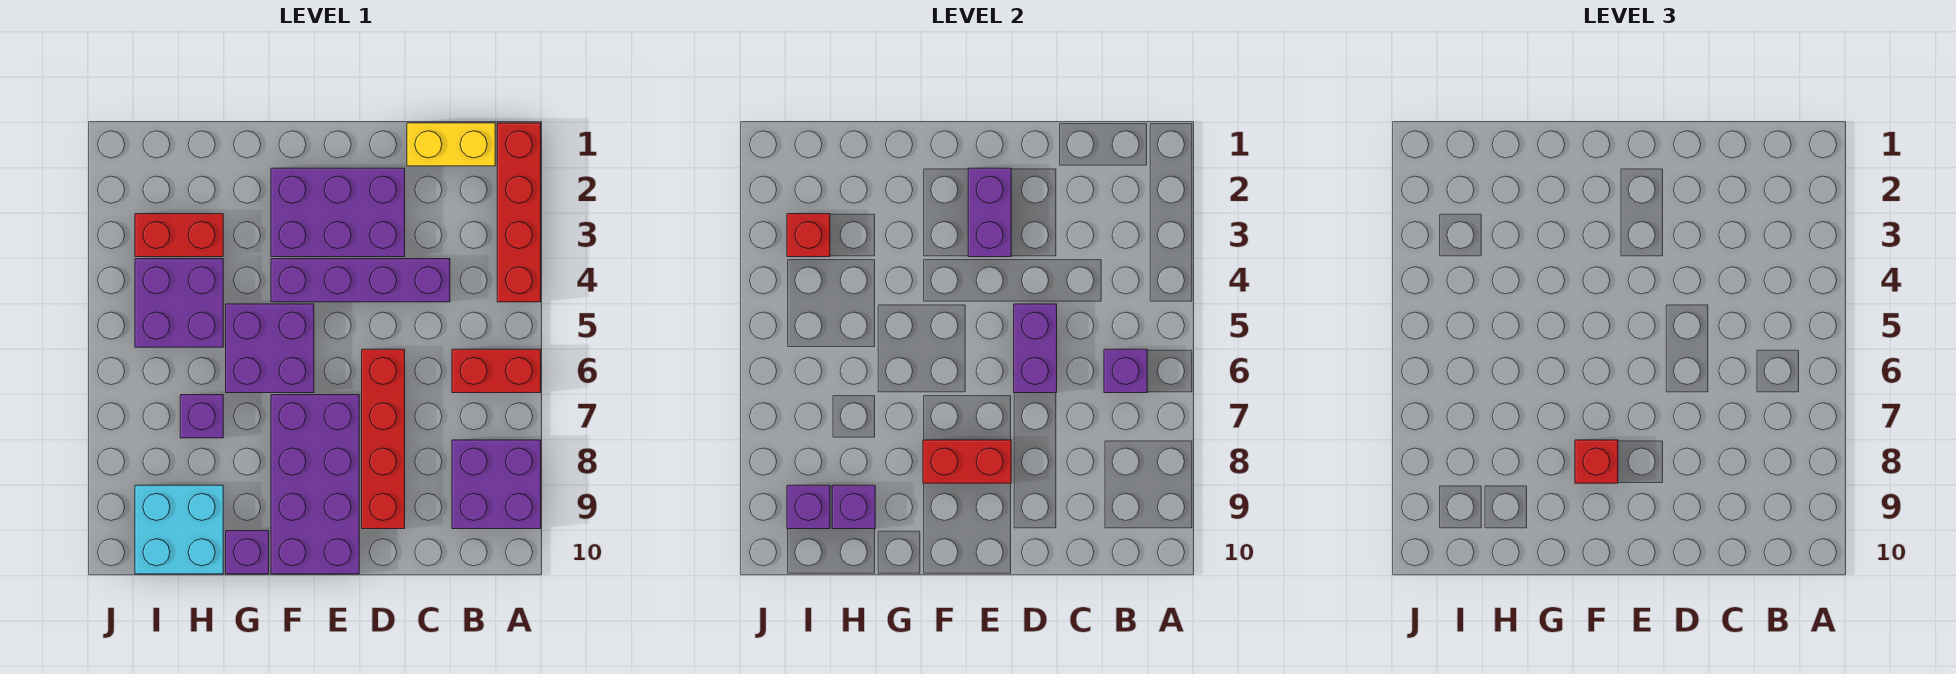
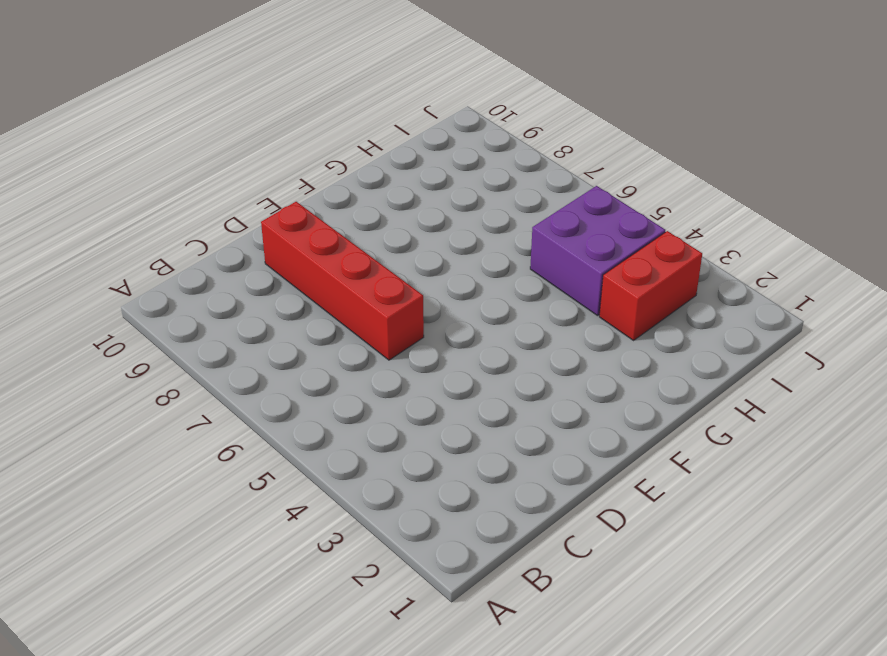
none -> red 1x4 brick [497,123,541,302]
none -> red 1x2 brick [452,349,541,393]
none -> purple 2x2 brick [452,440,541,529]

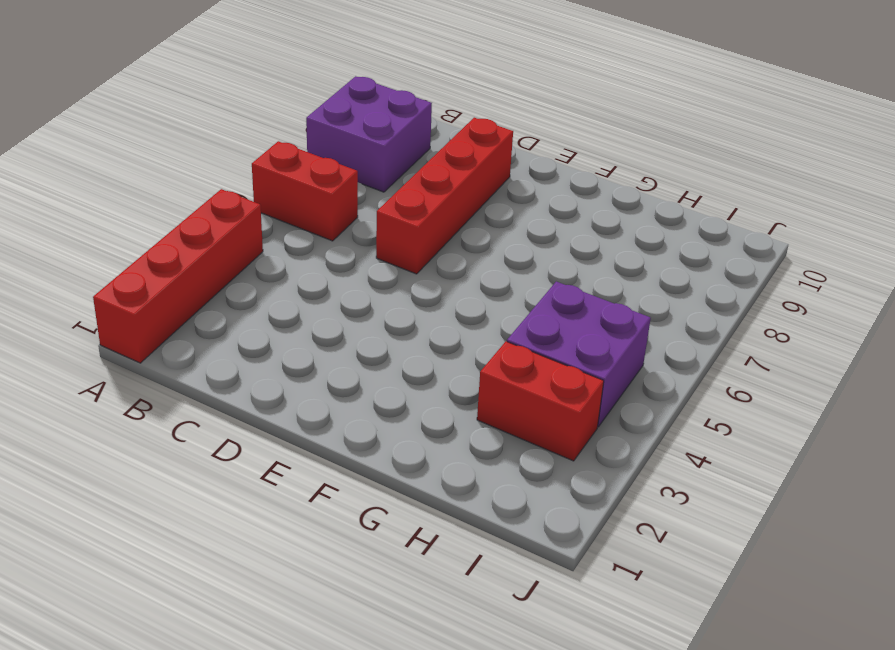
none -> yellow 1x2 brick [407,123,495,166]
none -> purple 1x4 brick [271,259,450,302]
none -> purple 2x3 brick [271,168,405,257]

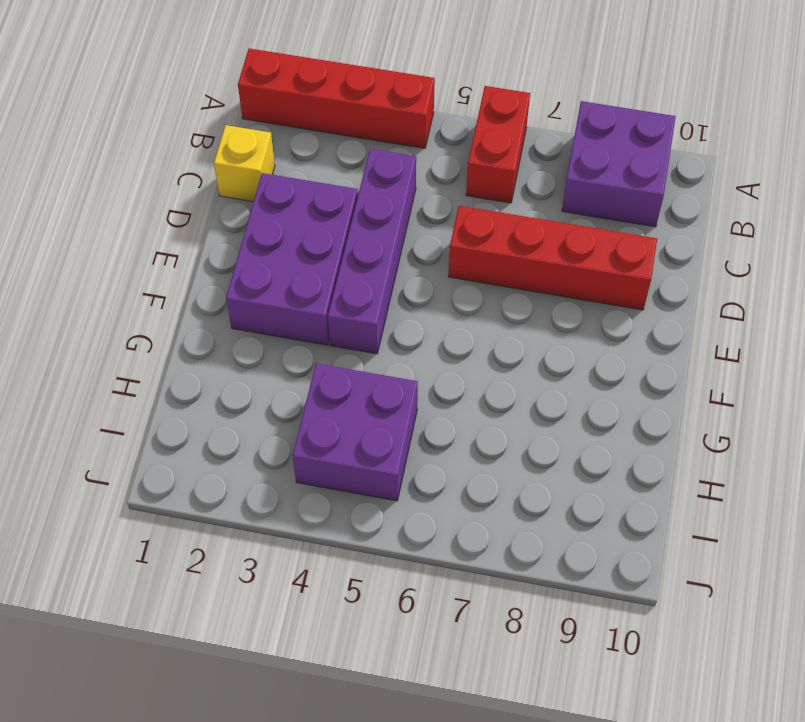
yellow 1x1 brick [214,125,275,202] -> yellow 1x2 brick [407,123,495,166]
none -> purple 2x4 brick [271,395,359,574]
none -> purple 2x2 brick [226,304,314,393]
none -> purple 1x1 brick [226,531,269,574]

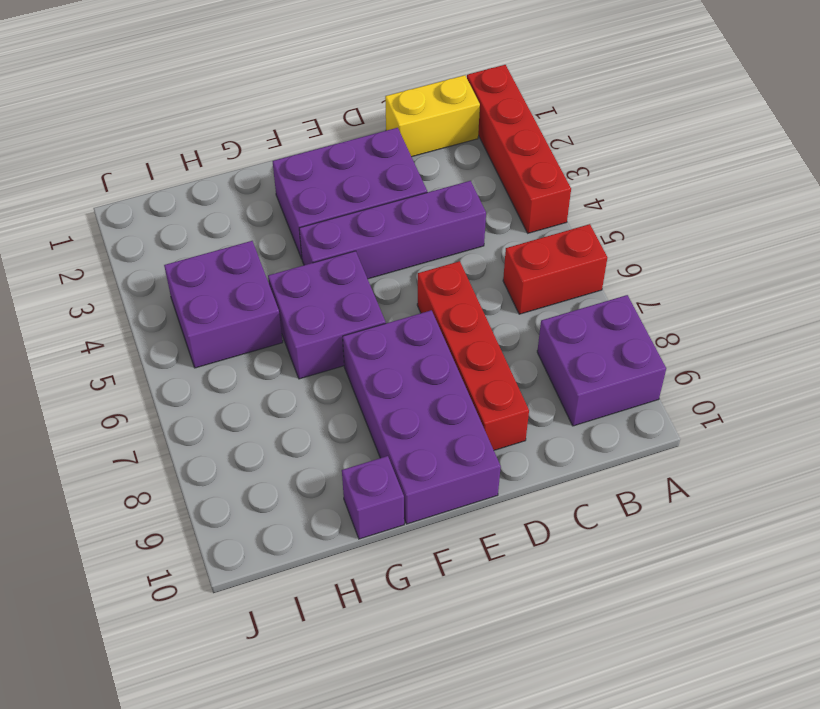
none -> red 1x2 brick [135,214,223,257]
none -> purple 1x1 brick [180,395,223,438]
none -> cyan 2x2 brick [135,485,223,574]

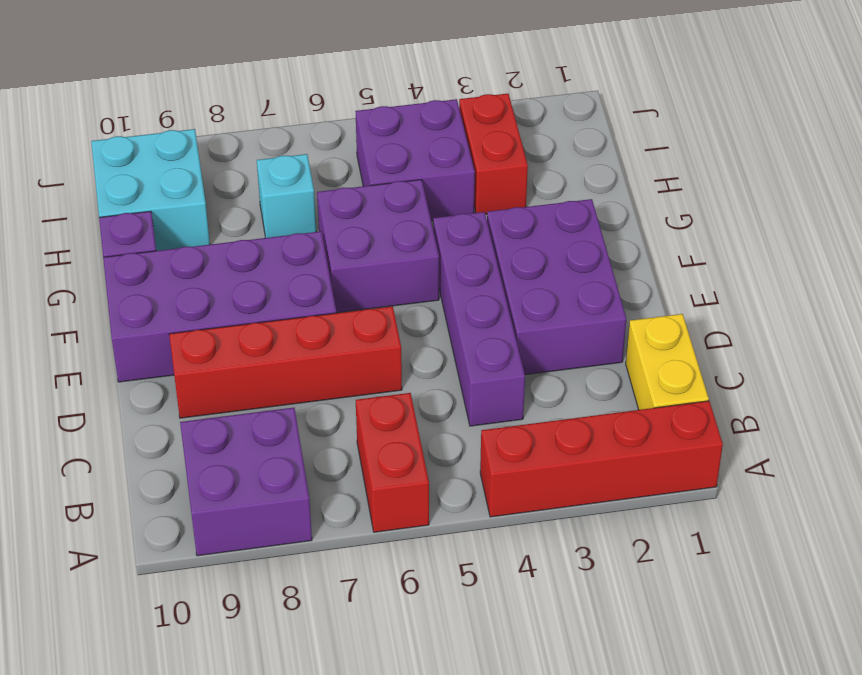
cyan 1x1 brick [257,154,316,238] -> purple 1x1 brick [180,395,223,438]
none -> purple 1x1 brick [1104,349,1147,393]
none -> purple 1x2 brick [1014,304,1057,393]
none -> purple 1x2 brick [968,168,1011,257]

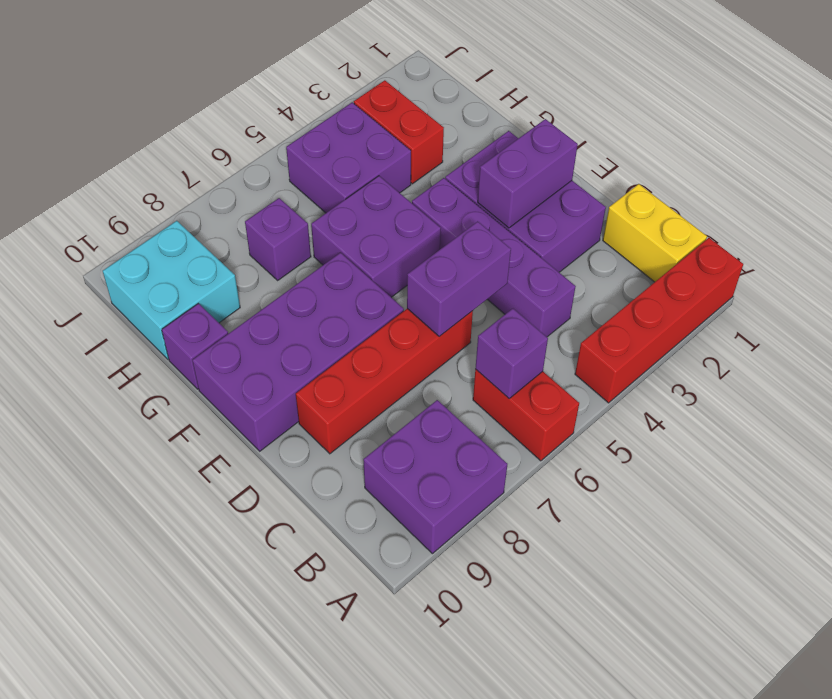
none -> red 1x2 brick [923,440,1011,483]
none -> purple 1x1 brick [832,485,875,529]
none -> red 1x1 brick [787,214,830,257]

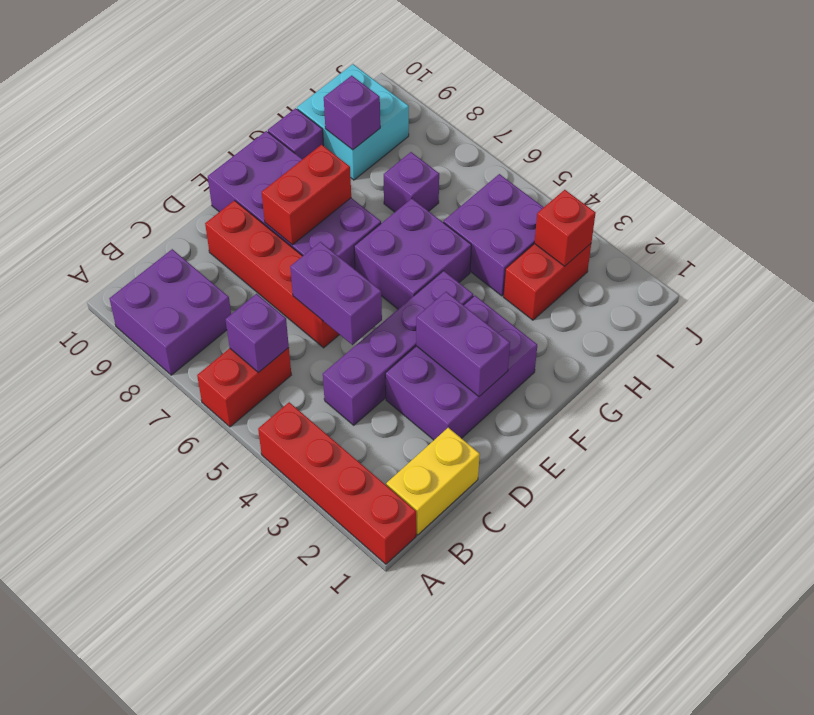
none -> purple 1x1 brick [787,485,830,529]
none -> red 1x1 brick [1575,440,1618,483]

